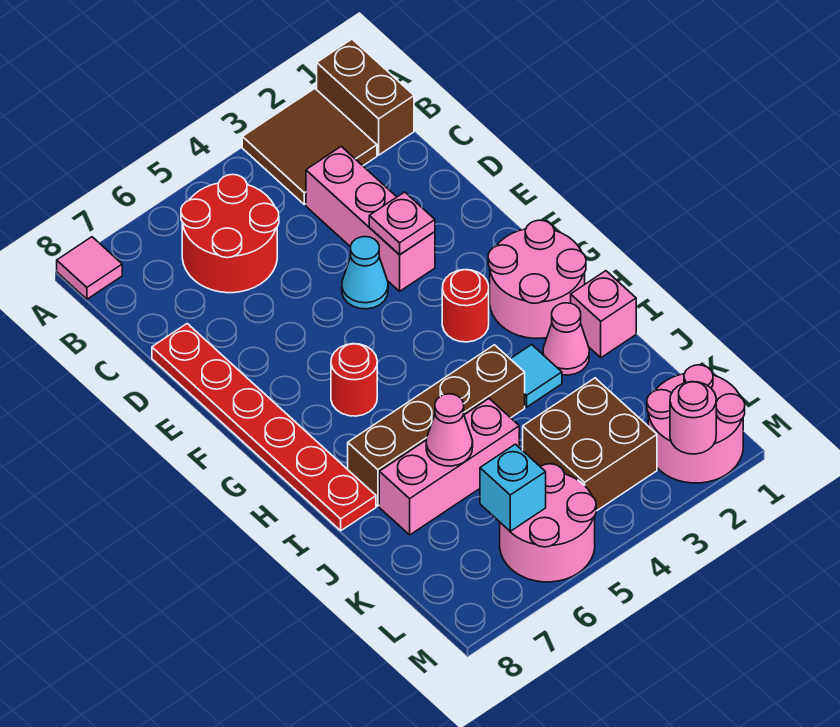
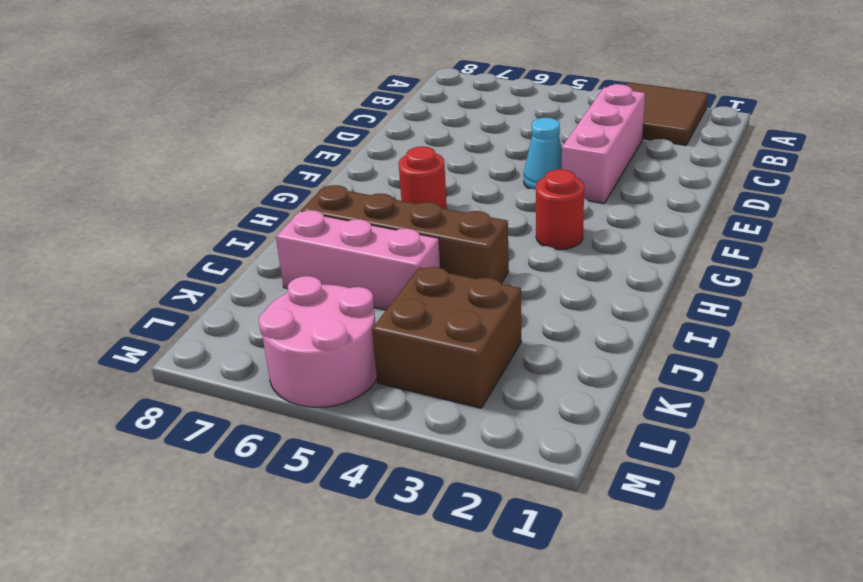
none -> brown 1x2 brick [317,39,414,155]
none -> pink 1x1 tile [57,237,122,299]
none -> red 2x2 round brick [181,174,279,293]

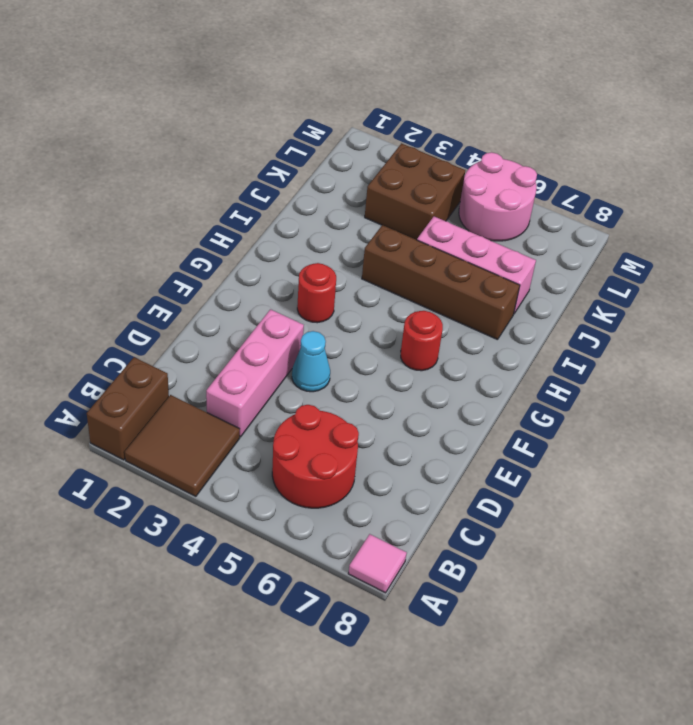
none -> red 1x6 plate [152,324,376,531]
none -> pink 2x2 round brick [488,220,586,338]
none -> pink 1x1 brick [571,271,636,358]

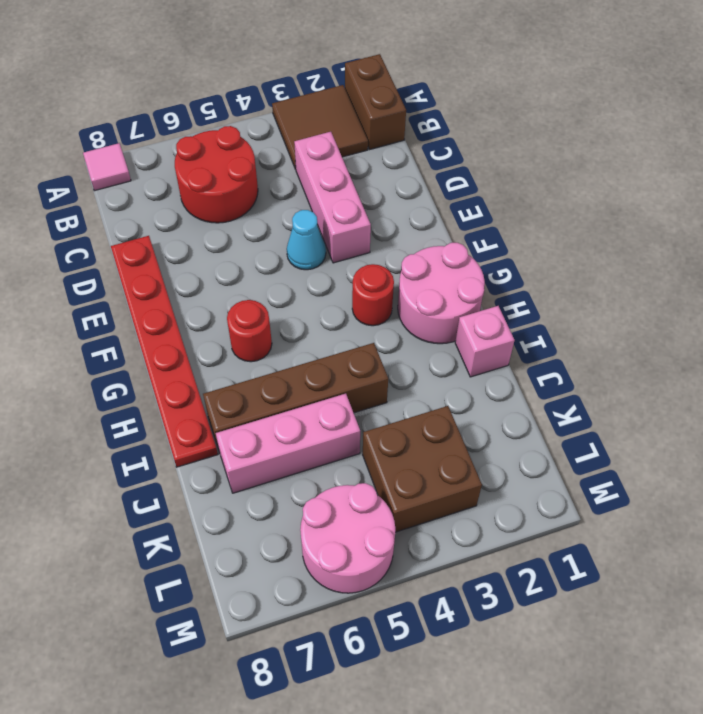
none -> pink 1x1 cone [543,303,589,375]
none -> cyan 1x1 tile [511,345,562,407]
none -> pink 2x2 round brick [647,365,745,483]

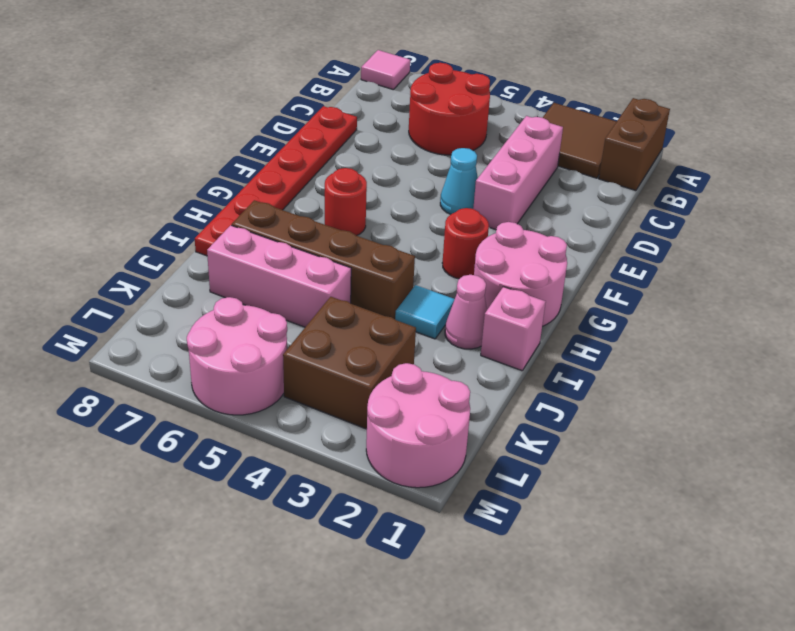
none -> pink 1x1 plate [369,192,435,255]
none -> pink 1x1 cone [426,394,473,466]
none -> cyan 1x1 brick [480,444,546,531]

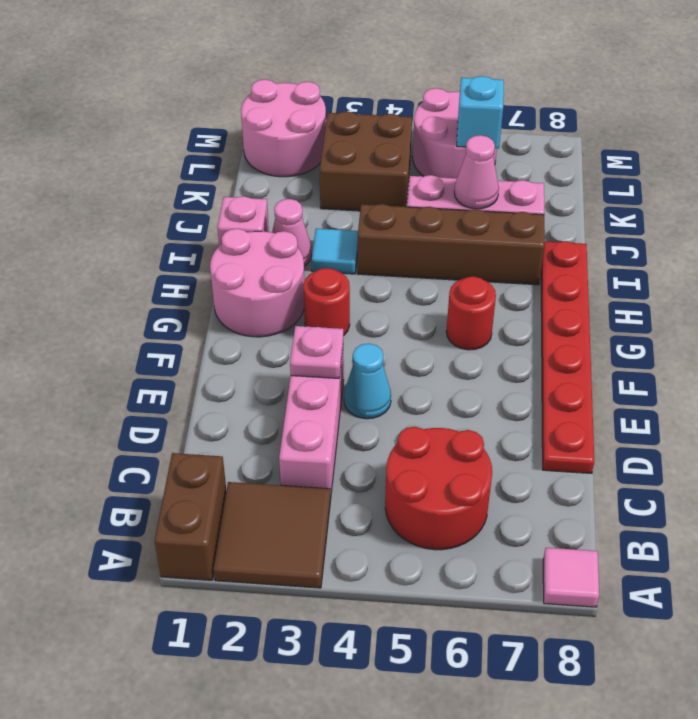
none -> pink 1x1 round brick [670,382,716,454]

